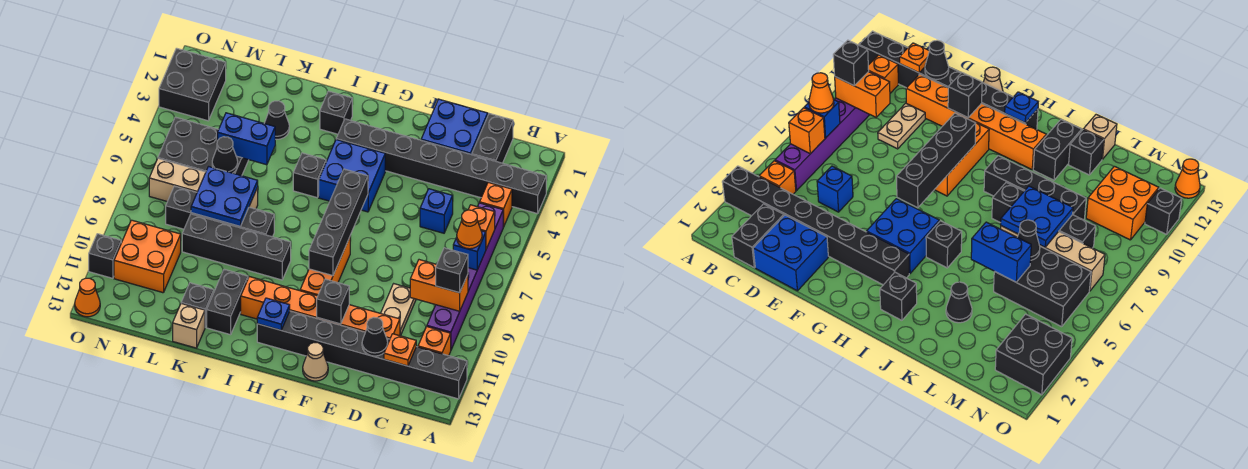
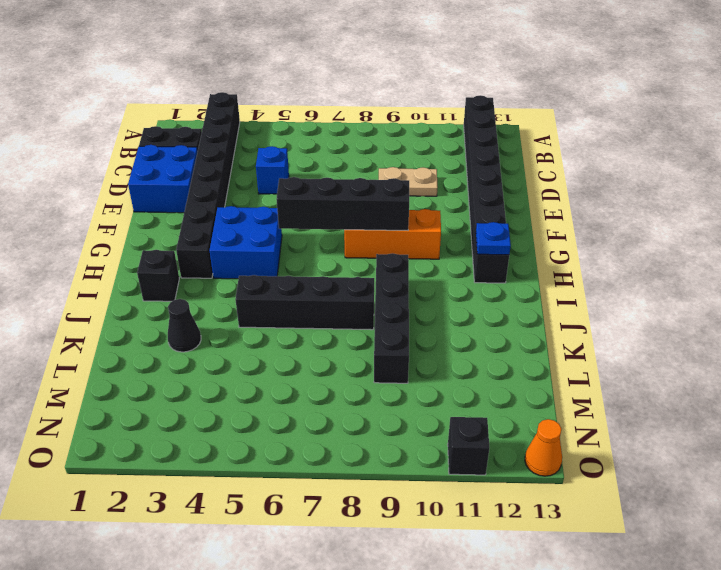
black 1x4 brick [235,275,374,330] -> black 1x4 brick turned to [166,186,274,237]
none -> orange 1x1 brick [480,182,512,227]
none -> purple 1x6 brick [427,203,503,350]
none -> orange 1x1 brick [418,327,451,356]
none -> orange 1x6 brick [241,277,400,339]

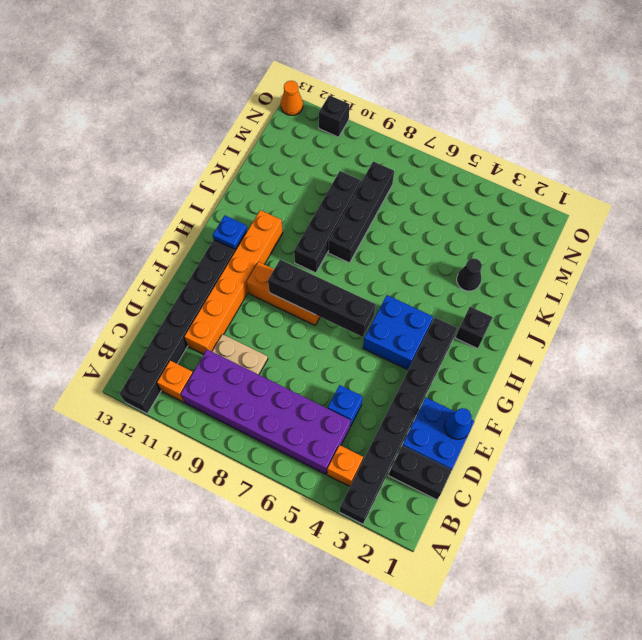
purple 2x6 brick [181,349,351,474] -> purple 1x6 brick [427,203,503,350]
blue 1x1 cone [444,408,472,439] -> none
none -> tan 1x1 cone [303,343,328,381]
none -> black 1x1 brick [293,153,326,198]
none -> black 1x2 brick [207,269,248,335]
none -> tan 1x4 brick [149,159,258,209]

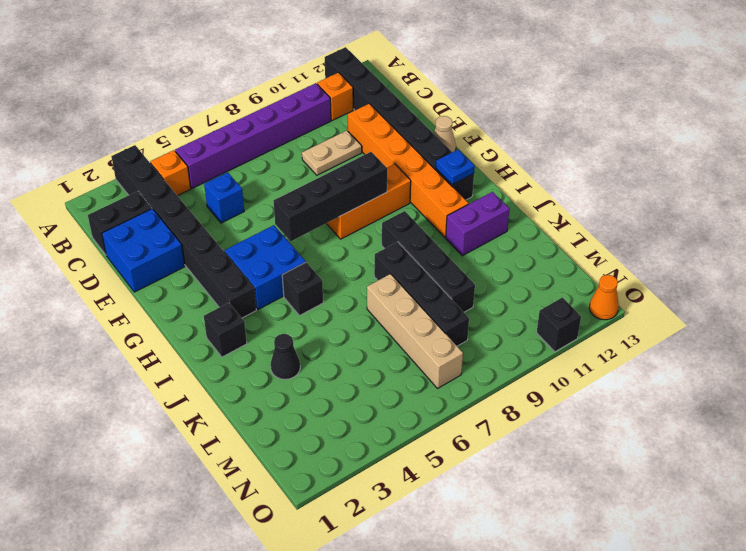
purple 1x2 brick [446,192,510,256] -> black 1x2 brick [207,269,248,335]
none -> black 1x1 brick [181,283,214,327]
none -> tan 1x1 brick [173,303,205,348]
none -> black 2x3 brick [158,117,248,176]
none -> orange 2x2 brick [114,220,181,293]

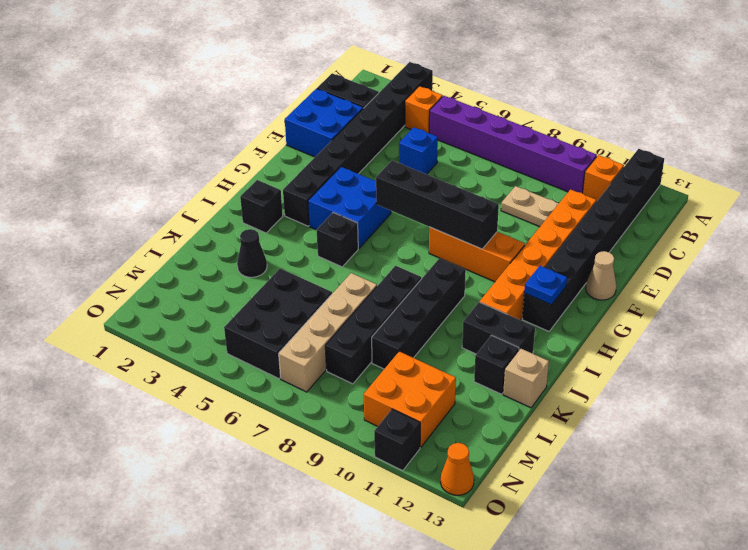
none -> black 2x2 brick [159,48,226,121]
none -> orange 1x1 brick [468,205,495,249]
none -> blue 1x1 brick [453,231,486,270]
none -> orange 1x2 brick [410,260,468,311]

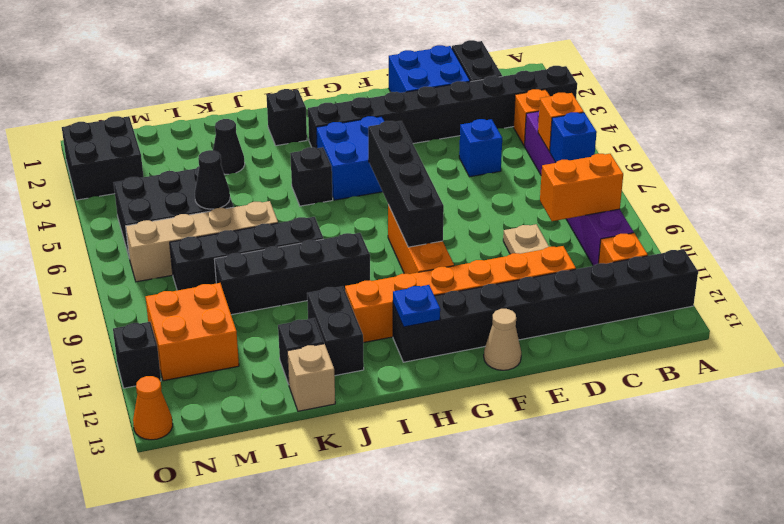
none -> orange 1x1 plate [384,334,417,366]
none -> black 1x1 cone [362,317,388,356]
none -> black 1x1 brick [317,279,349,324]
none -> blue 1x2 brick [218,113,275,165]

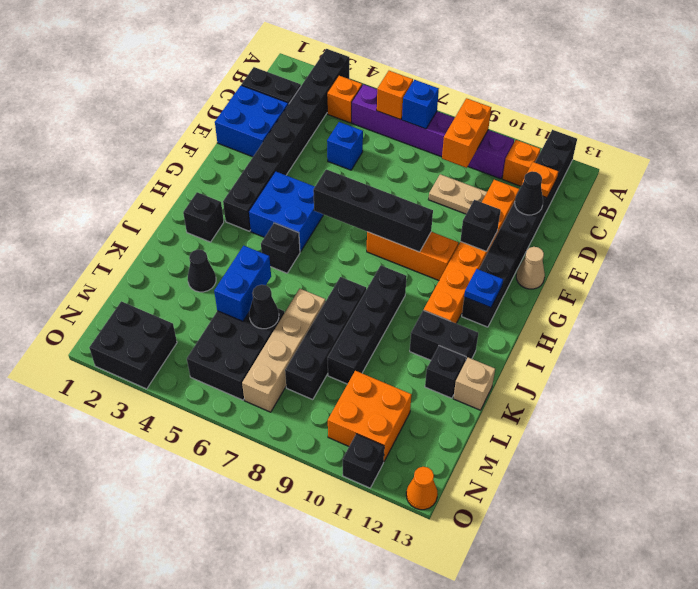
none -> blue 2x2 plate [191,167,258,226]
none -> orange 1x1 cone [457,210,482,249]
none -> black 1x1 brick [436,248,468,293]

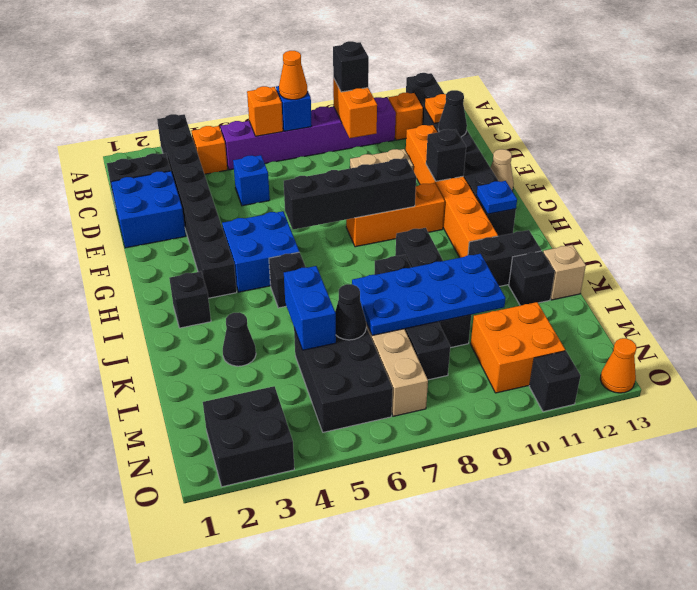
blue 2x4 plate [352,254,506,336] -> blue 2x2 plate [191,167,258,226]

